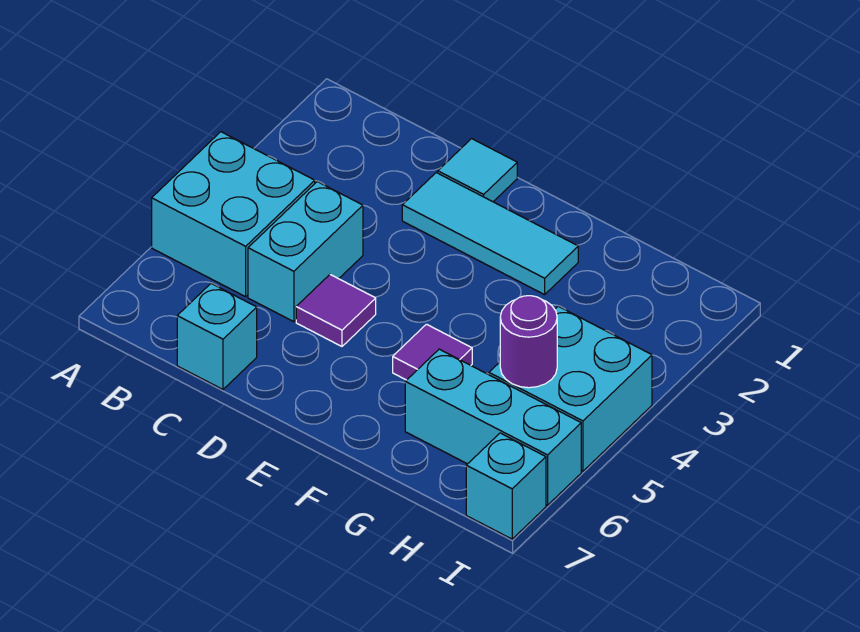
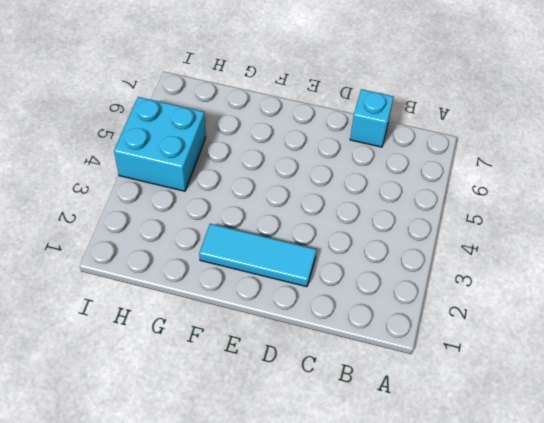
none -> cyan 2x2 brick [152,132,315,297]
none -> cyan 1x2 brick [248,182,363,322]

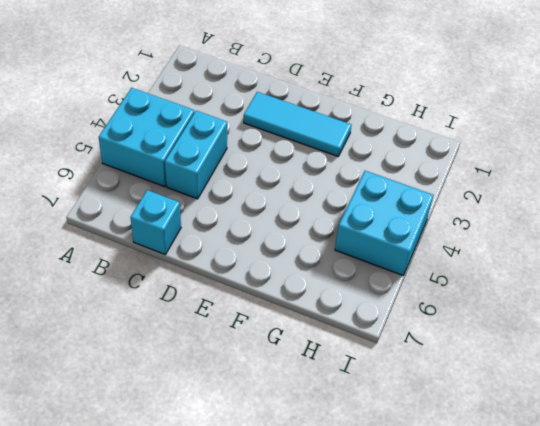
none -> cyan 1x1 tile [438,139,517,202]
none -> purple 1x1 tile [296,275,376,346]

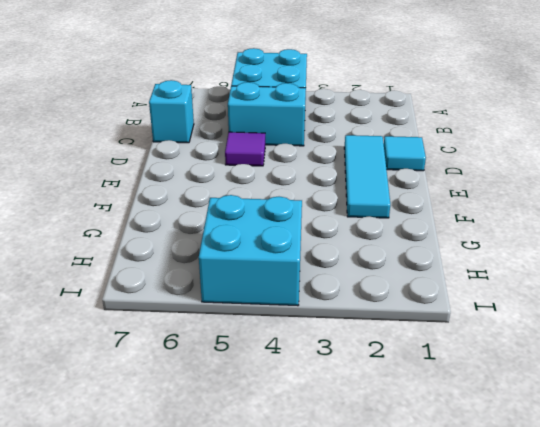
none -> purple 1x1 tile [393,324,472,380]
none -> cyan 1x3 brick [405,349,581,505]

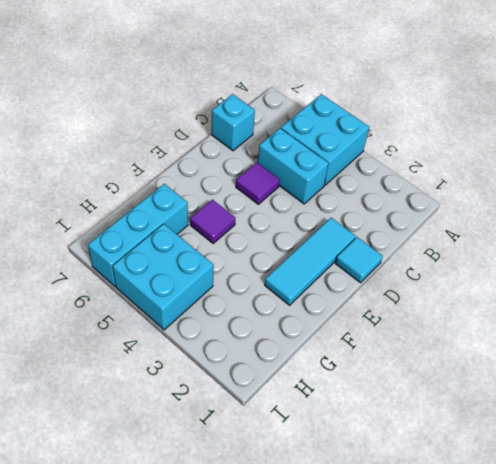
none -> cyan 1x1 brick [466,433,546,539]
none -> purple 1x1 round brick [500,296,557,388]

